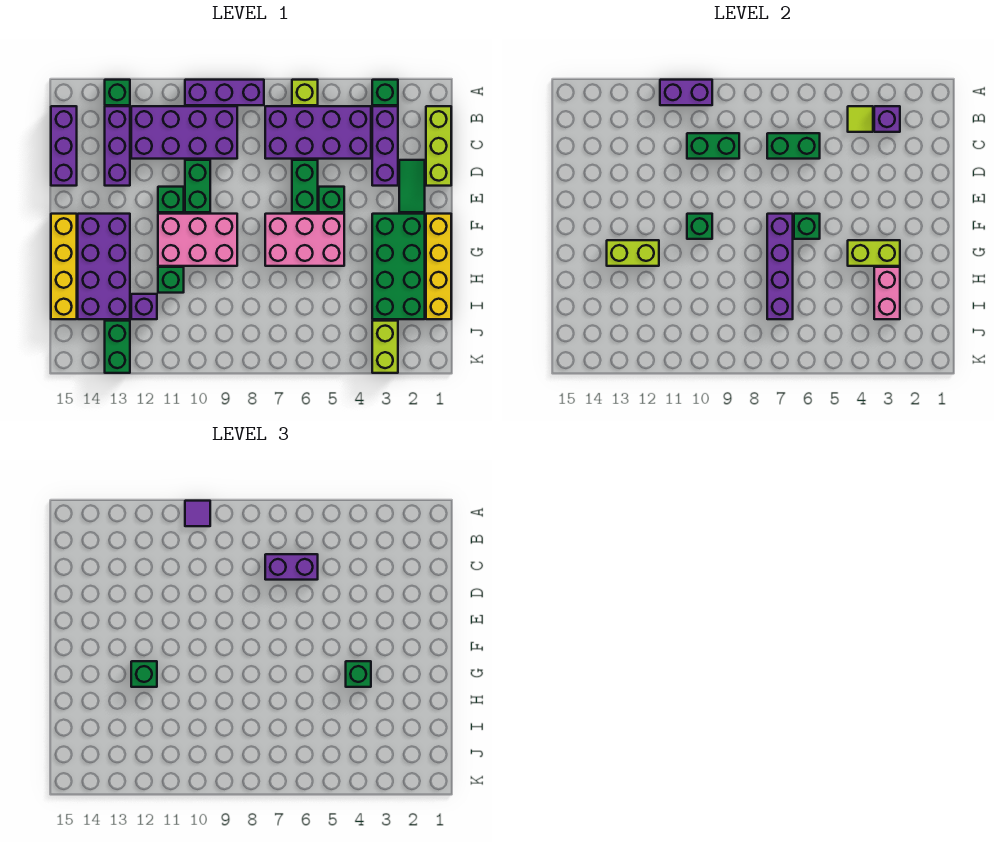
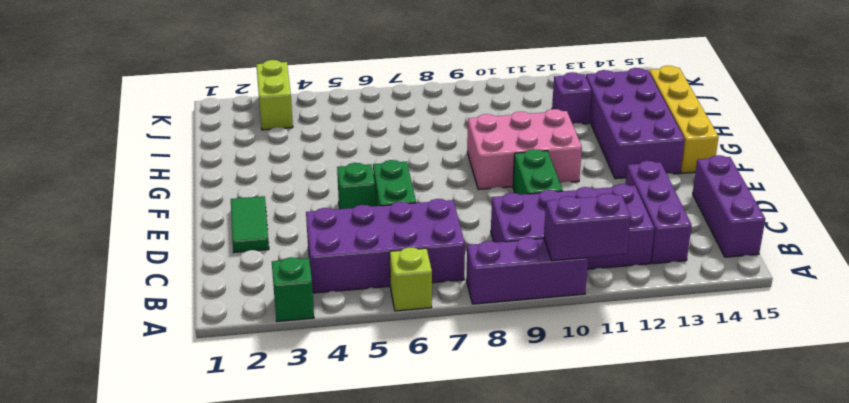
none -> green 1x1 brick [105,80,130,105]
none -> lime 1x3 brick [426,106,451,186]
none -> purple 1x3 brick [372,106,398,186]
none -> green 1x1 brick [158,187,184,212]

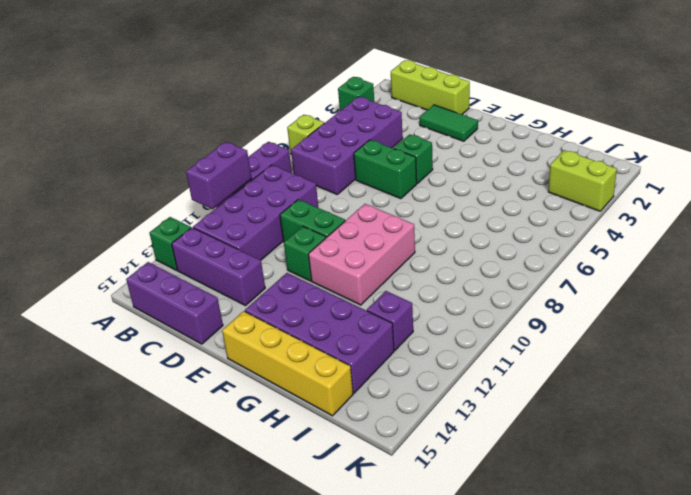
none -> purple 1x3 brick [372,106,398,186]
none -> yellow 1x4 brick [426,214,451,319]
none -> green 2x4 brick [372,214,425,319]
none -> pink 2x3 brick [265,214,344,266]

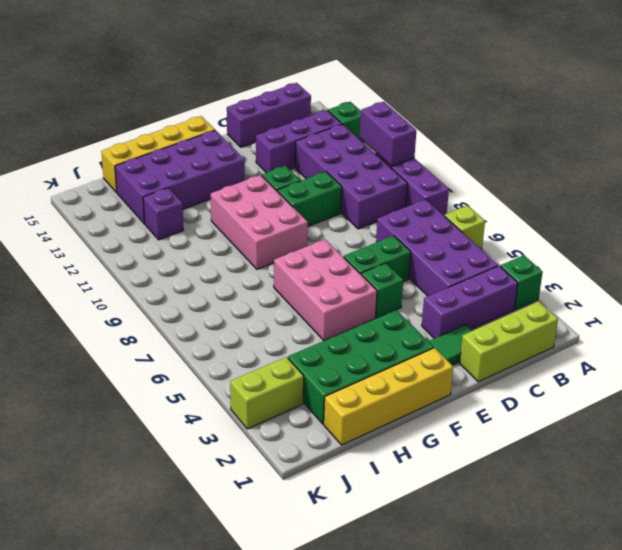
none -> green 1x1 brick [158,267,184,293]
none -> green 1x2 brick [105,321,130,373]
none -> purple 1x1 brick [874,106,900,132]
none -> lime 1x1 tile [848,106,873,132]

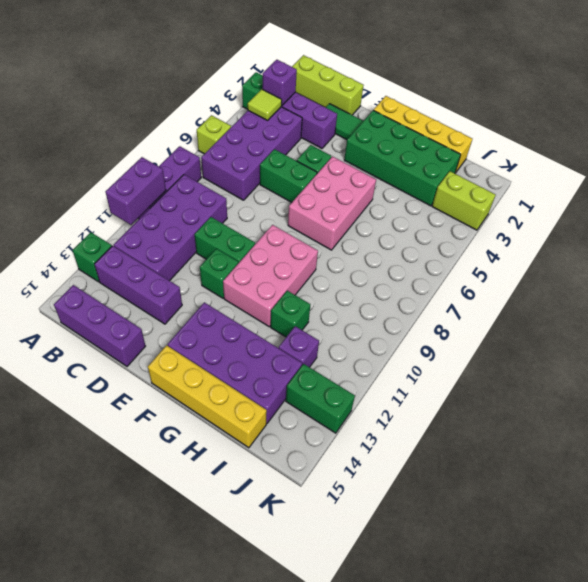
none -> green 1x2 brick [767,133,820,159]
none -> green 1x2 brick [687,133,739,159]
none -> green 1x1 brick [794,214,820,239]
none -> purple 1x4 brick [767,214,793,319]

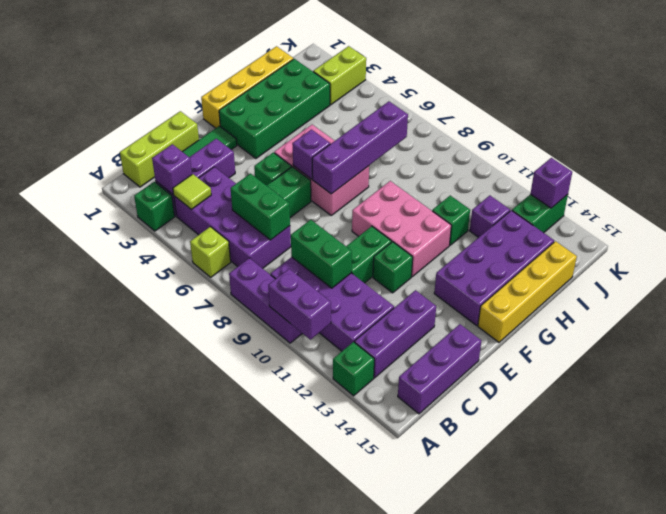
purple 1x1 brick [292,130,330,179] -> green 1x1 brick [794,214,820,239]
purple 1x1 brick [530,158,572,208] -> none
none -> green 1x1 brick [687,214,712,239]
none -> lime 1x2 brick [848,240,900,266]
none -> lime 1x2 brick [607,240,659,266]
none -> pink 1x2 brick [874,267,900,319]

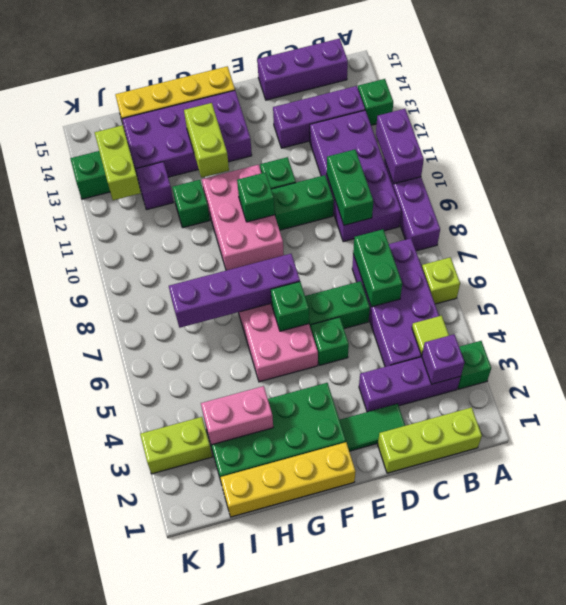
lime 1x2 brick [95,125,141,200] -> lime 1x2 brick moved to [848,240,900,266]
none -> purple 1x1 tile [185,501,210,526]
none -> purple 1x2 brick [265,554,318,580]
none -> green 1x1 brick [346,661,371,687]
none -> green 1x1 brick [131,661,157,687]

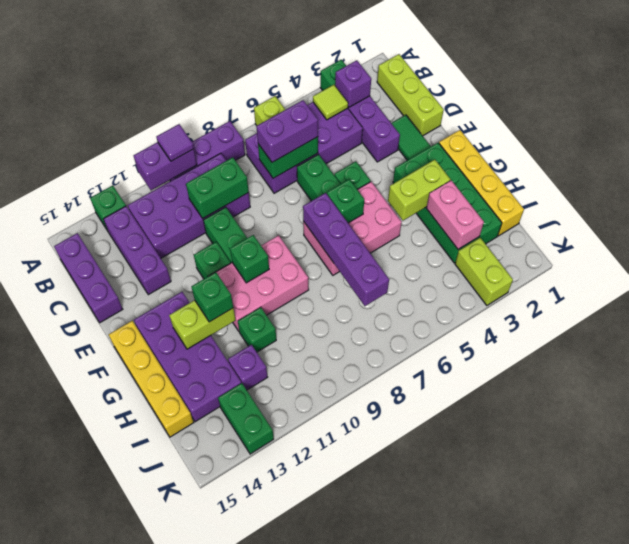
none -> green 1x1 brick [346,661,371,687]

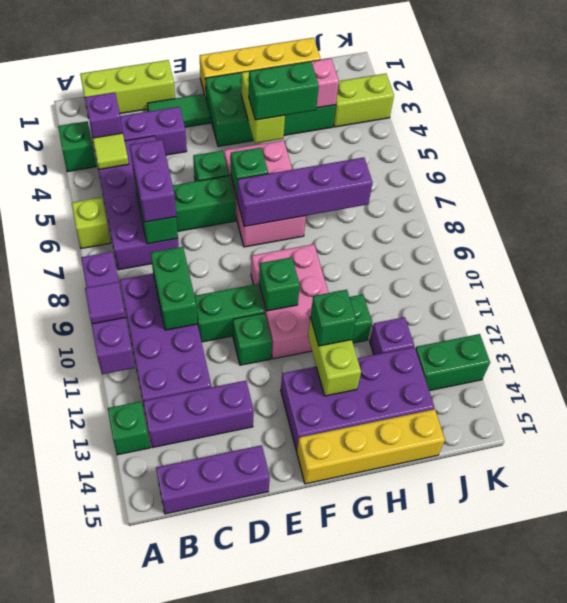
green 1x2 brick [249,62,319,120] -> green 1x1 brick [346,661,371,687]

